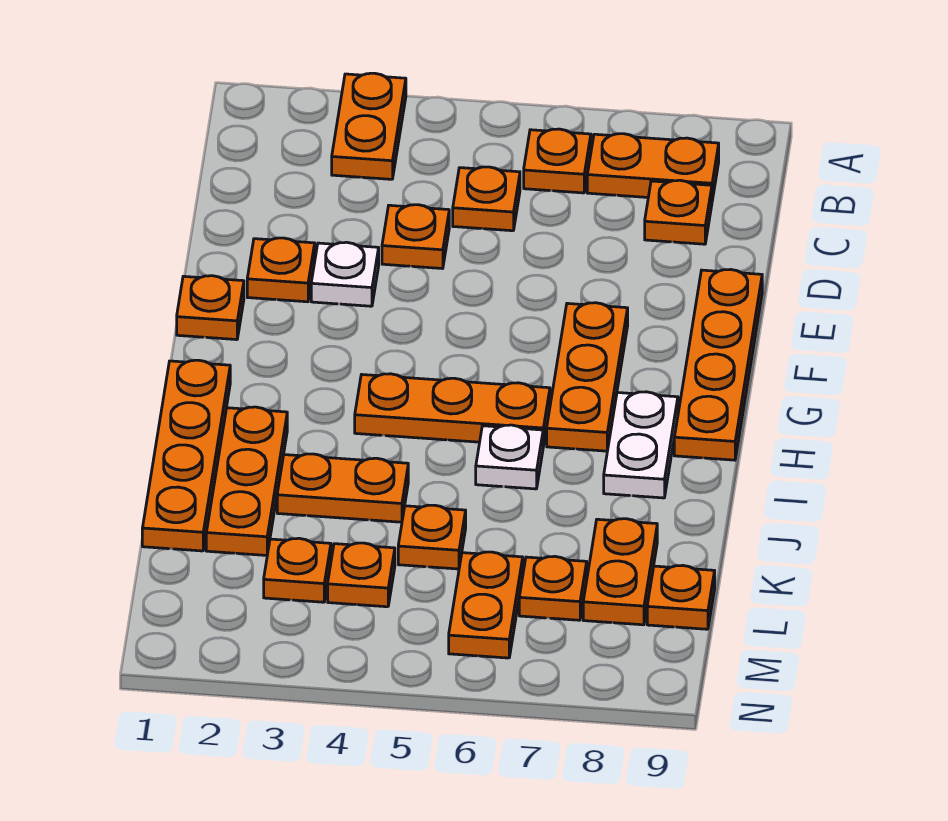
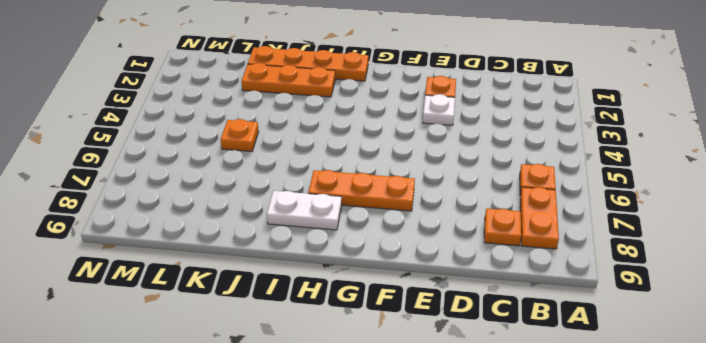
none -> orange 1x2 plate [332,73,406,179]
none -> orange 1x1 plate [453,167,520,231]
none -> orange 1x1 plate [382,205,449,269]

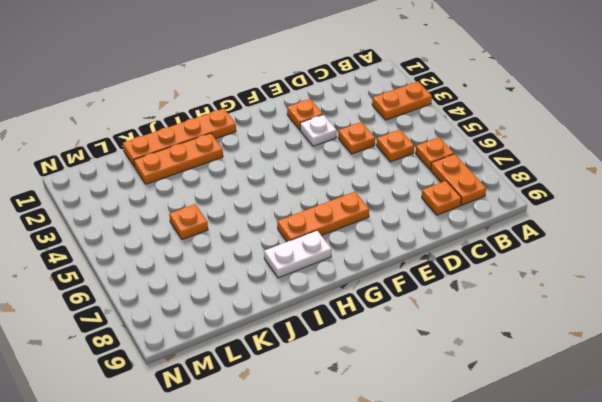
none -> orange 1x4 plate [674,270,762,460]
none -> orange 1x1 plate [177,276,244,340]
none -> orange 1x3 plate [355,374,550,446]

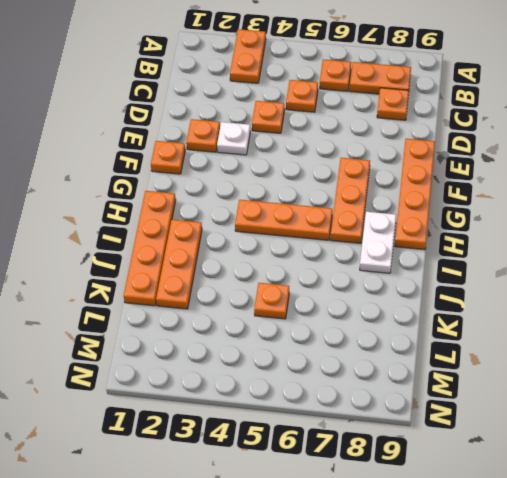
none -> white 1x1 plate [476,425,543,489]
none -> orange 1x2 plate [277,454,408,522]
none -> orange 1x2 plate [583,519,657,625]

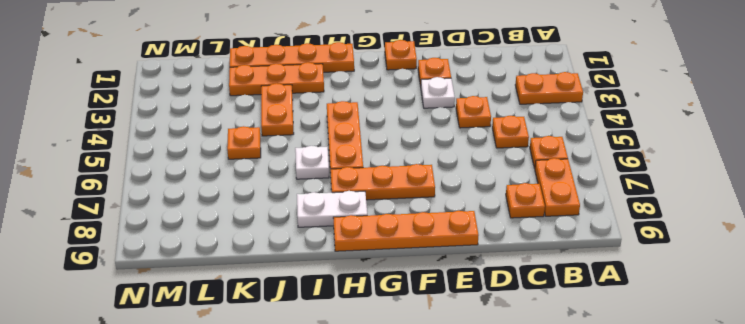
none -> orange 1x2 plate [583,519,657,625]
none -> orange 1x1 plate [264,538,331,602]
none -> orange 1x1 plate [328,543,395,607]

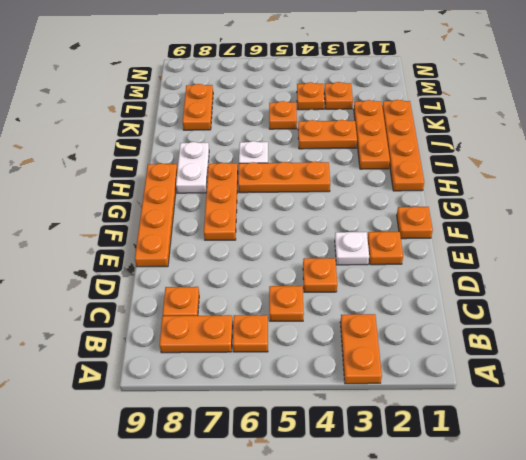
none -> orange 1x2 plate [449,552,523,658]
none -> orange 1x1 plate [519,556,587,620]
none -> orange 1x1 plate [647,565,715,629]

